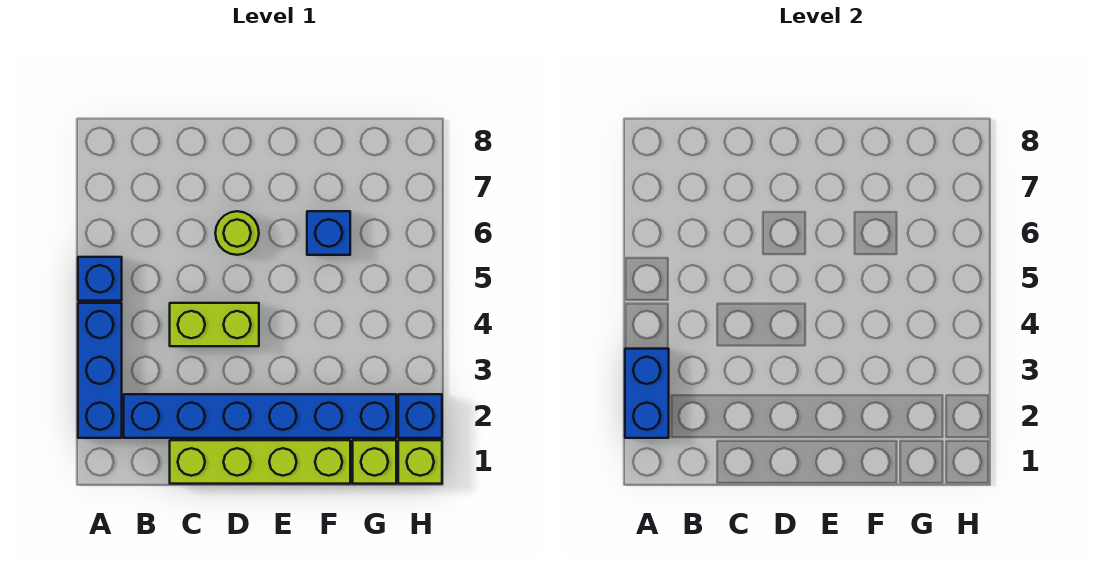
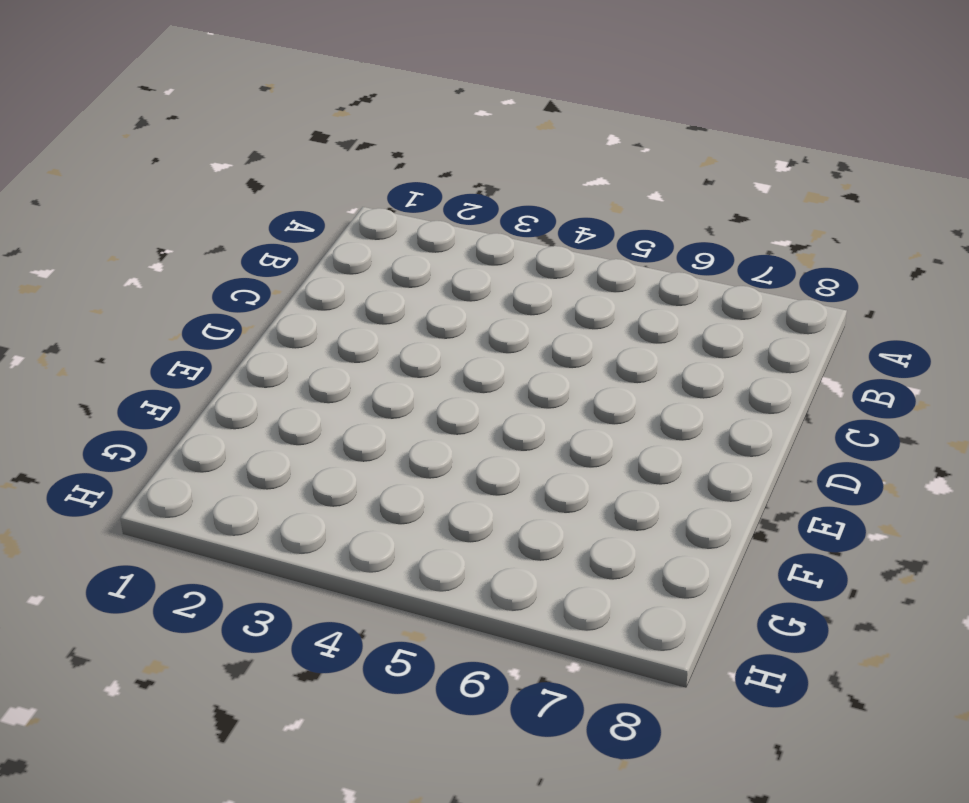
none -> blue 1x3 brick [78,303,122,438]
none -> blue 1x1 brick [78,257,122,301]

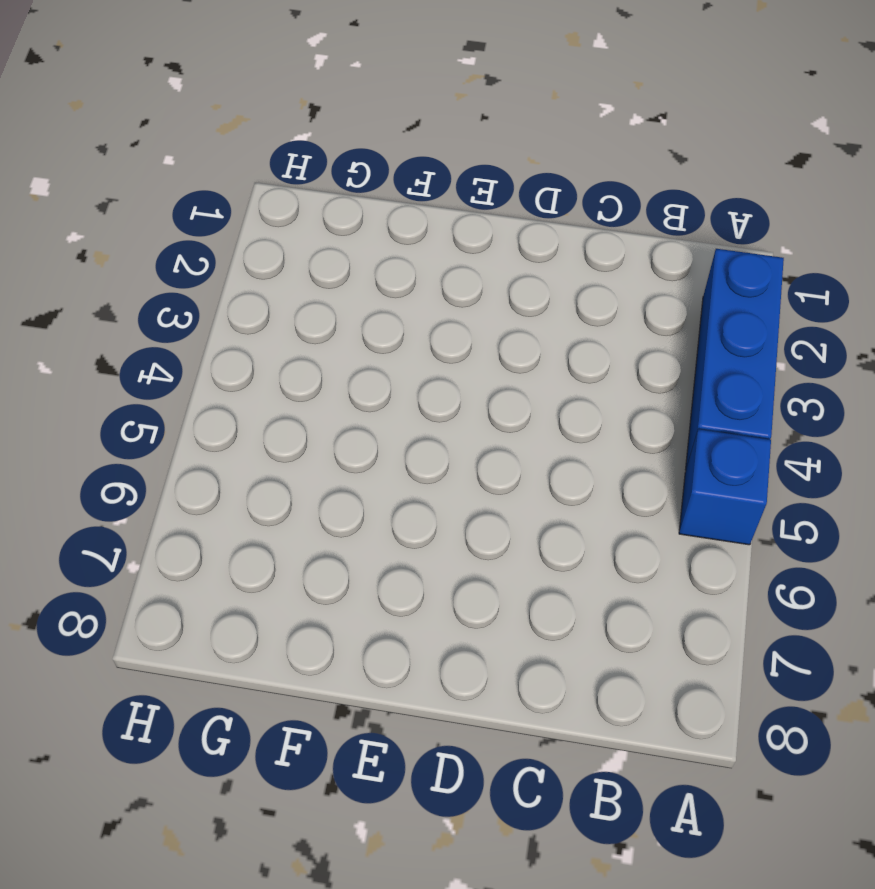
none -> blue 1x6 brick [124,394,396,438]
none -> lime 1x4 brick [170,440,350,484]

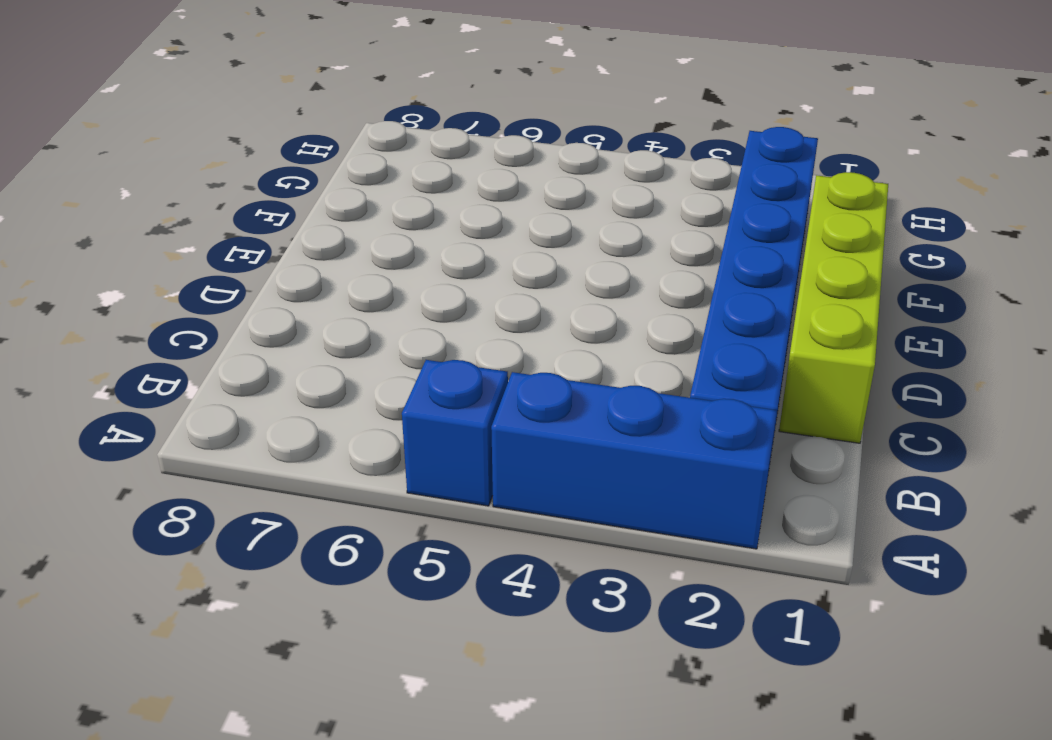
none -> lime 1x2 brick [170,303,259,346]
none -> lime 1x1 round brick [215,211,259,255]

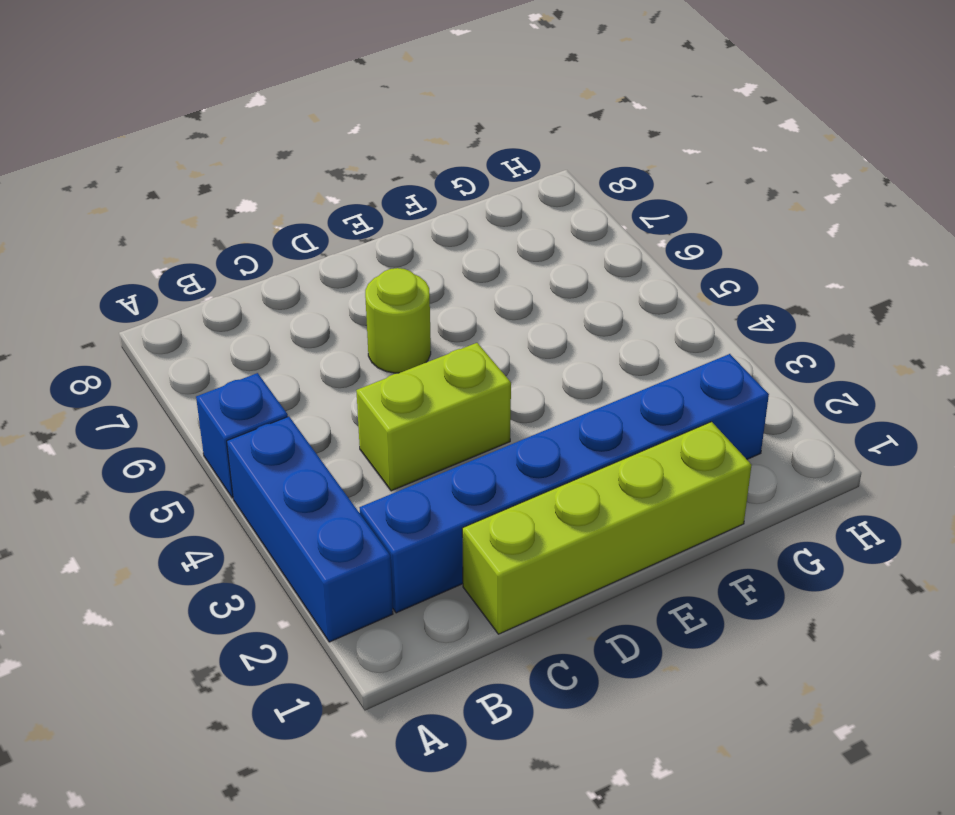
none -> blue 1x1 brick [307,211,350,255]
none -> lime 1x1 brick [353,440,396,484]

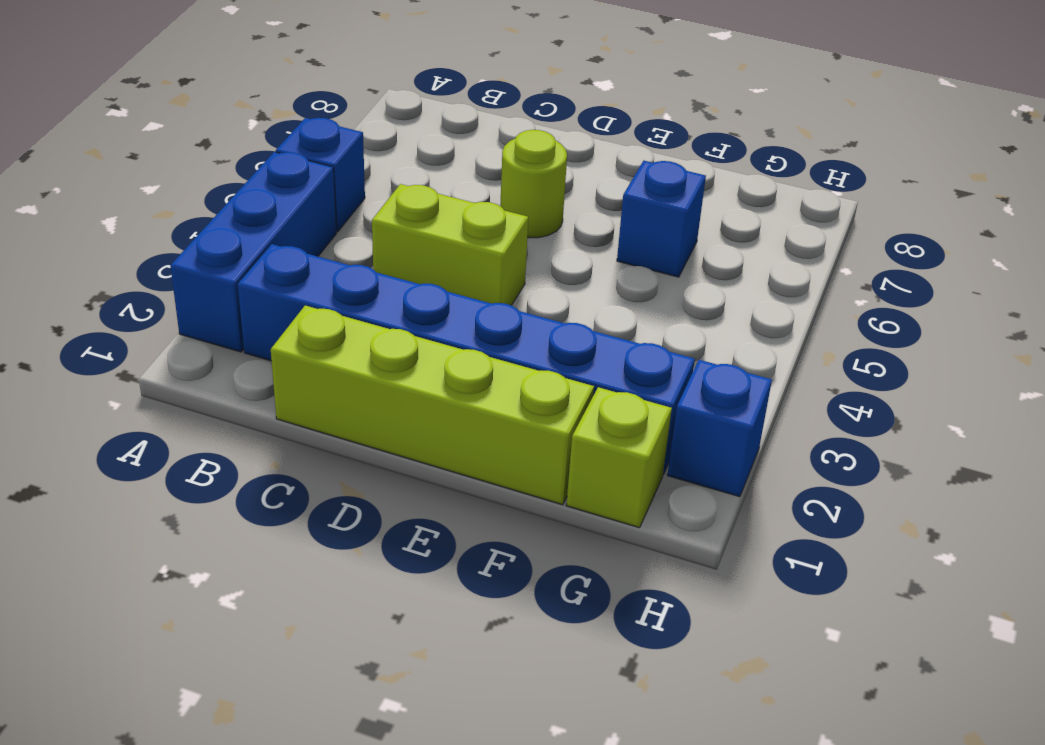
none -> lime 1x1 brick [398,440,442,484]
none -> blue 1x2 brick [625,349,669,438]

